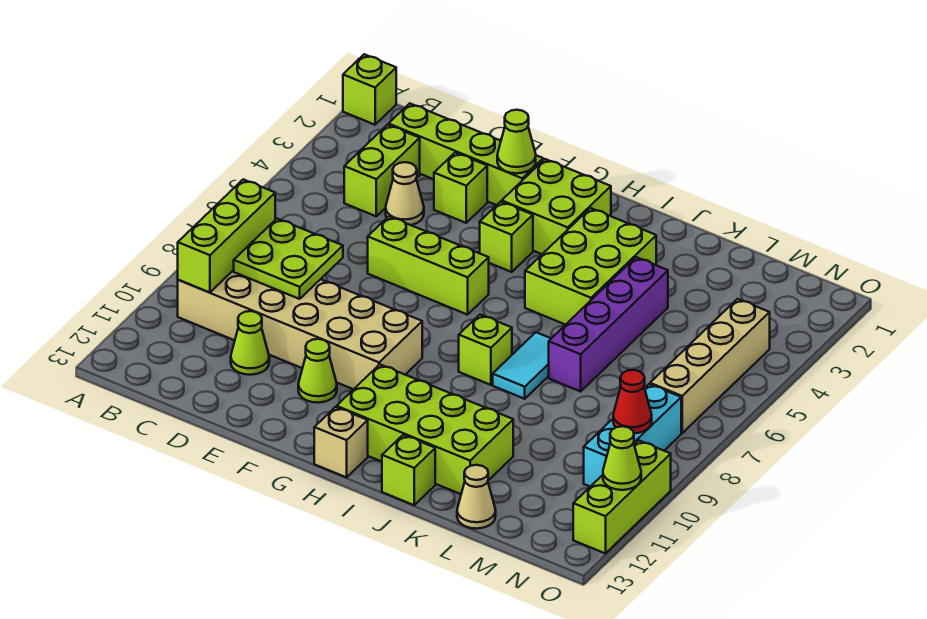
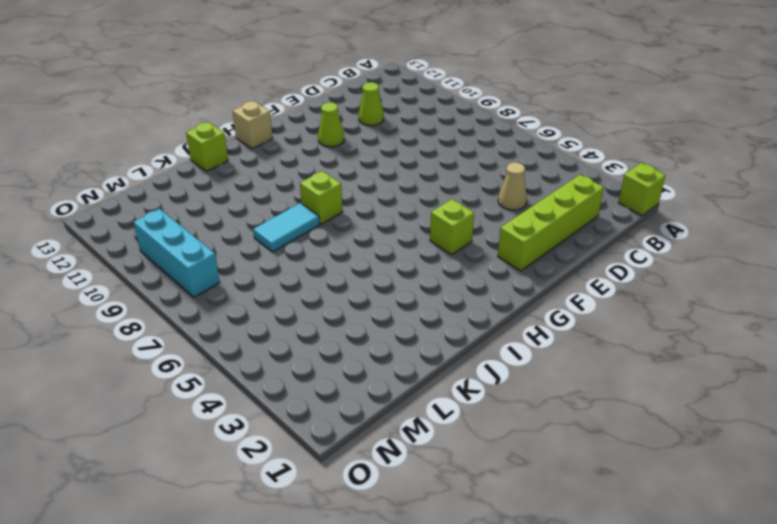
cyan 1x2 tile [253,203,320,252] -> cyan 1x2 tile turned to [493,332,551,399]
none -> tan 2x6 brick [178,270,422,389]
none -> lime 1x2 brick [344,125,420,216]
none -> lime 1x1 brick [434,152,487,223]

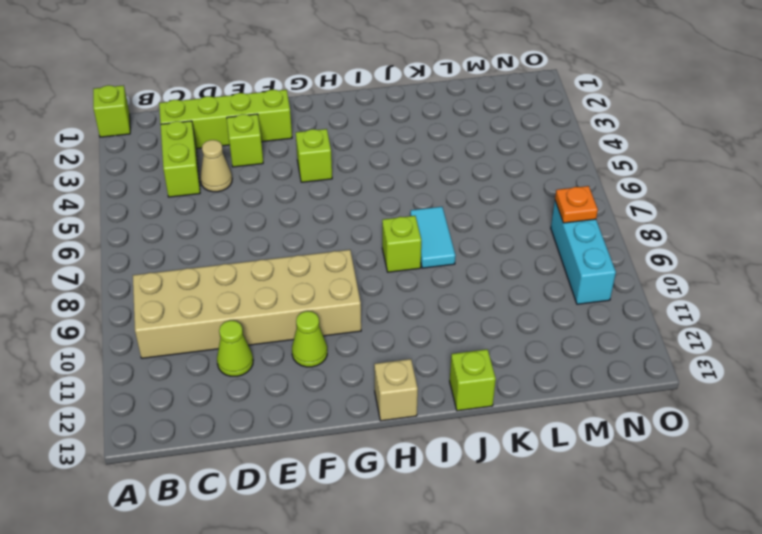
orange 1x1 plate [555,186,598,223] -> none
none -> lime 1x3 brick [368,216,489,315]
none -> lime 2x2 brick [502,159,611,254]
none -> lime 2x4 brick [337,364,513,494]

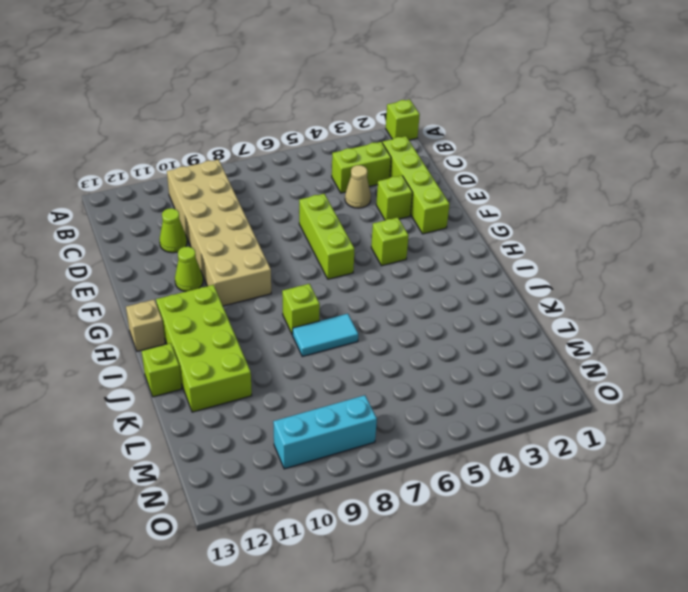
none -> lime 2x2 brick [502,159,611,254]
none -> lime 2x3 brick [525,208,656,325]
none -> purple 1x4 brick [549,257,668,391]

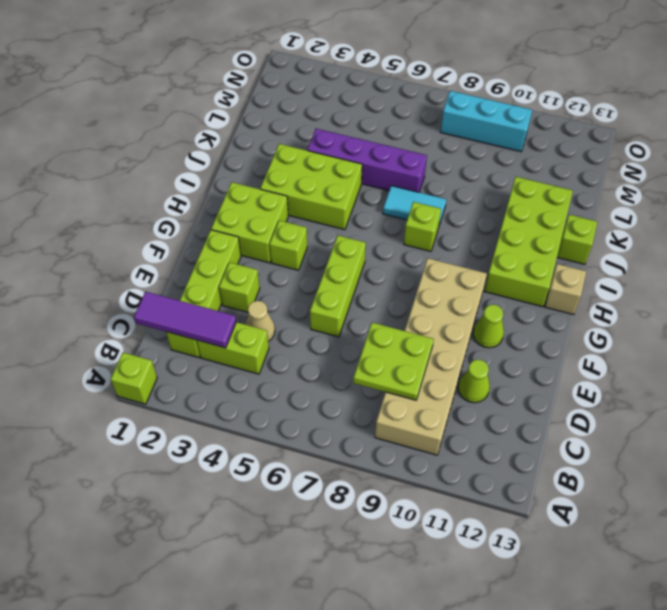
purple 1x3 tile [134,292,236,348] -> none
none -> tan 1x1 cone [457,465,496,529]
none -> tan 1x4 brick [650,299,770,433]
none -> lime 1x3 brick [573,440,671,554]

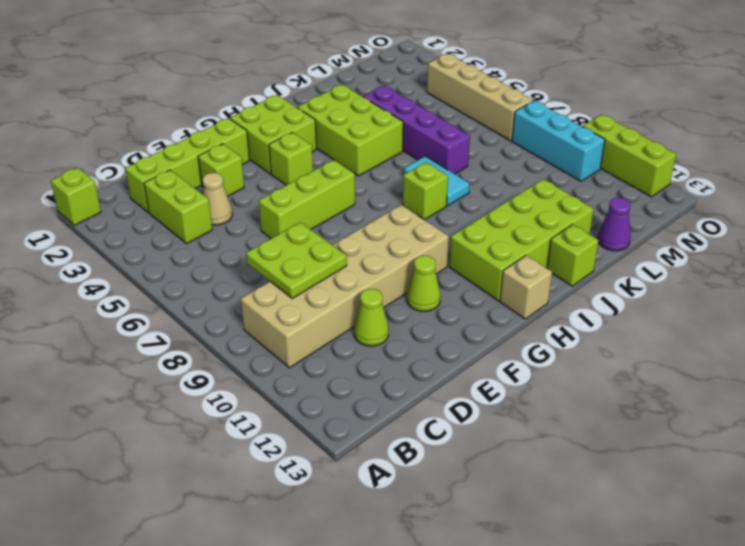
purple 1x1 cone [598,198,631,251] -> tan 1x1 cone [457,465,496,529]
none -> lime 1x3 brick [178,179,275,293]
none -> lime 1x1 cone [497,110,536,173]
none -> red 1x1 cone [613,370,652,433]

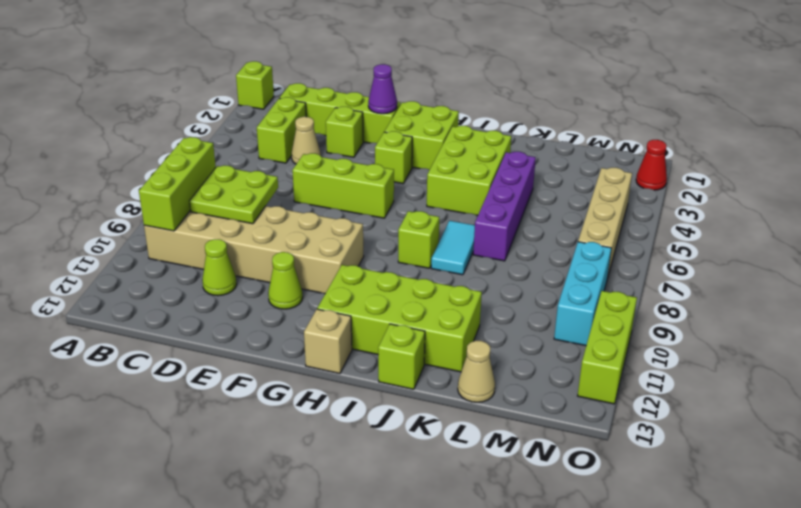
purple 1x1 cone [368,64,397,114] -> lime 1x1 cone [497,110,536,173]
red 1x1 cone [636,140,667,190] -> red 1x1 cone moved to [613,370,652,433]
none -> lime 1x1 cone [603,426,641,490]

